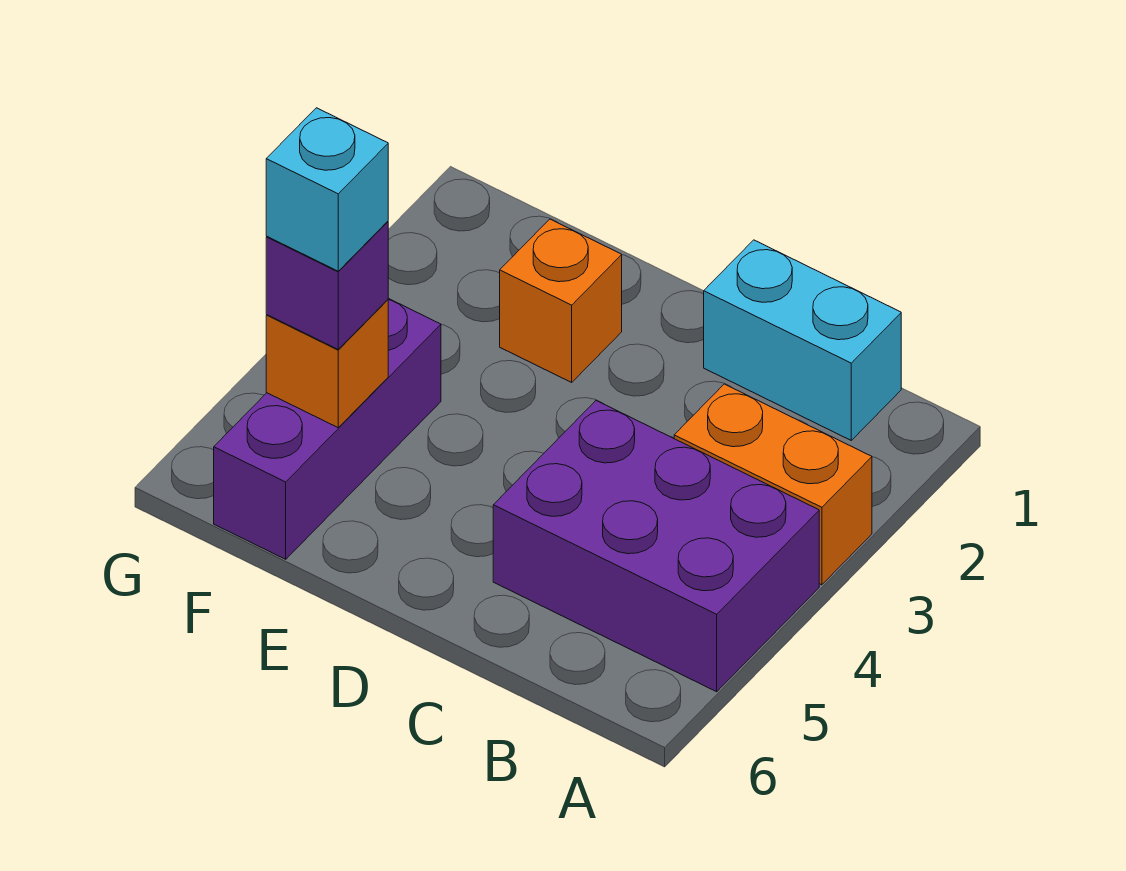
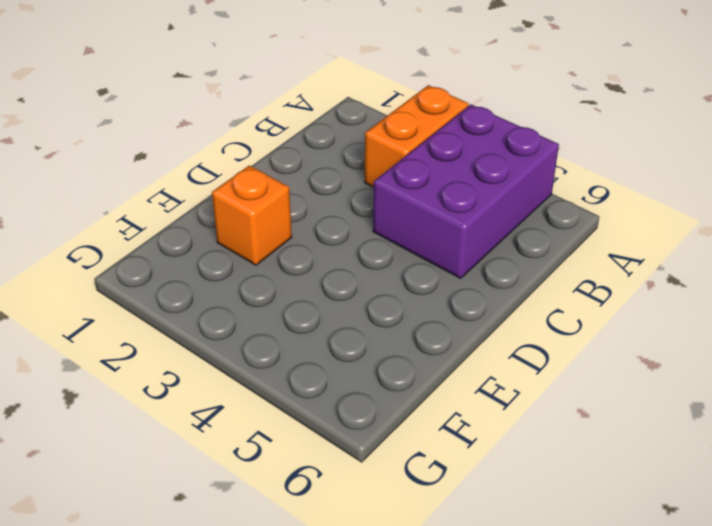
none -> cyan 1x2 brick [704,240,901,440]
none -> purple 1x3 brick [214,298,441,559]

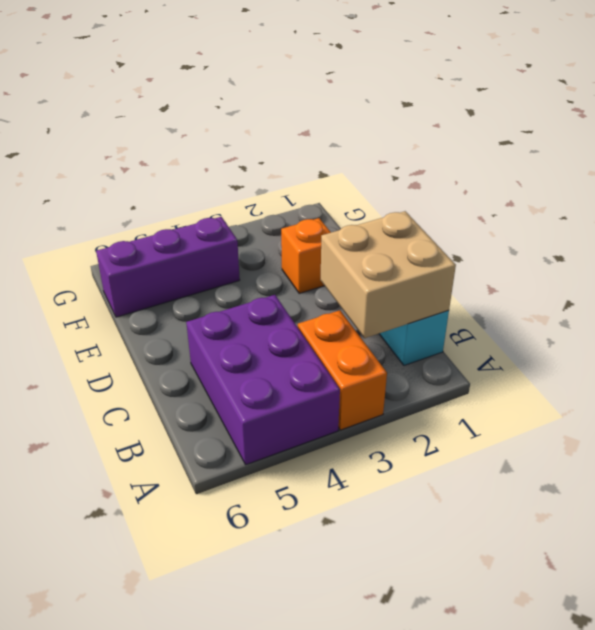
tan 2x2 brick [320,211,456,338] -> none
none -> orange 1x1 brick [266,300,388,427]
none -> purple 1x1 brick [266,221,388,349]

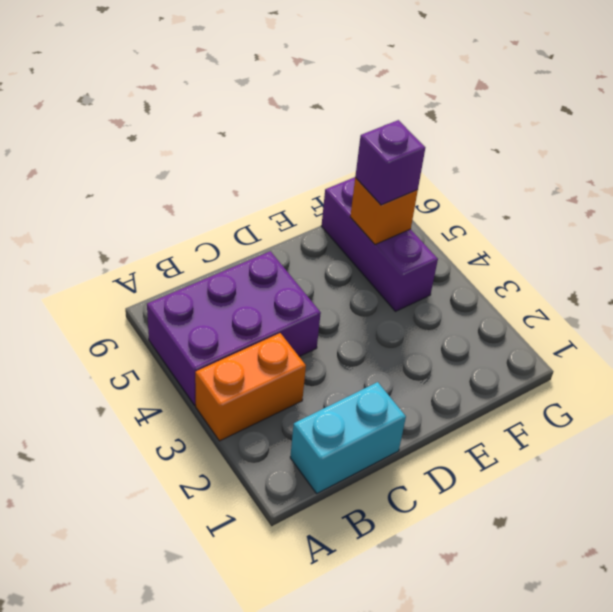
none -> orange 1x1 brick [500,219,622,382]
none -> cyan 1x1 brick [266,108,388,271]

